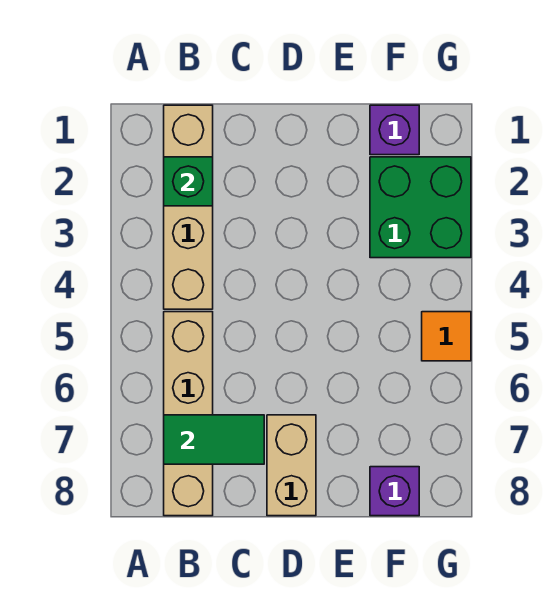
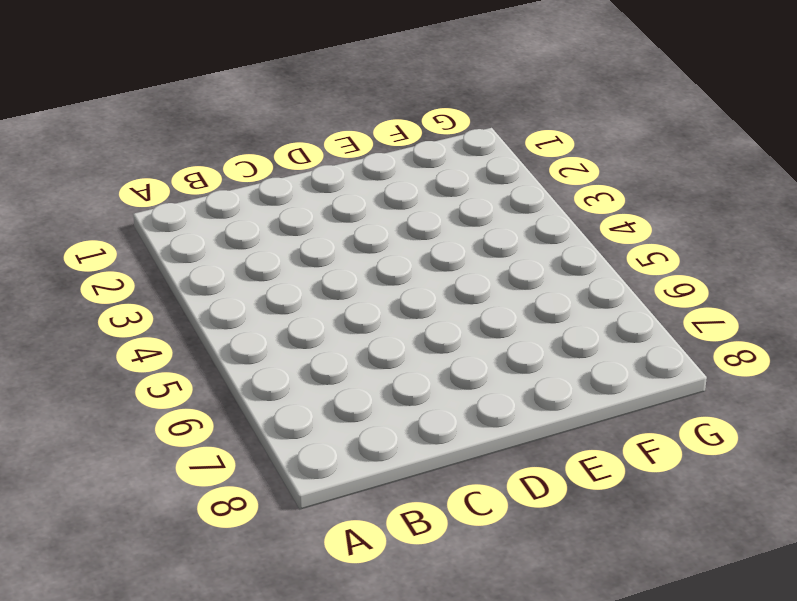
none -> tan 1x4 brick [164,105,213,309]
none -> tan 1x4 brick [164,312,213,516]

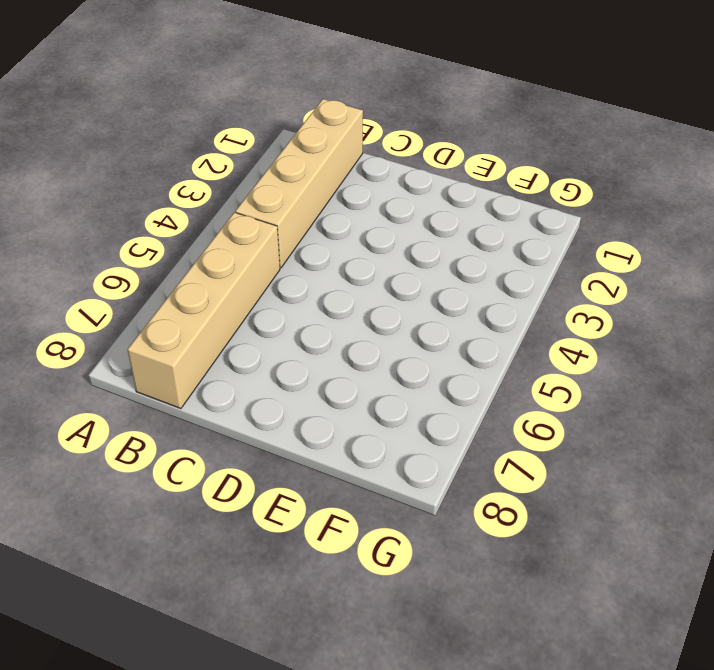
none -> tan 1x2 brick [267,415,316,516]
none -> purple 1x1 brick [370,105,419,155]

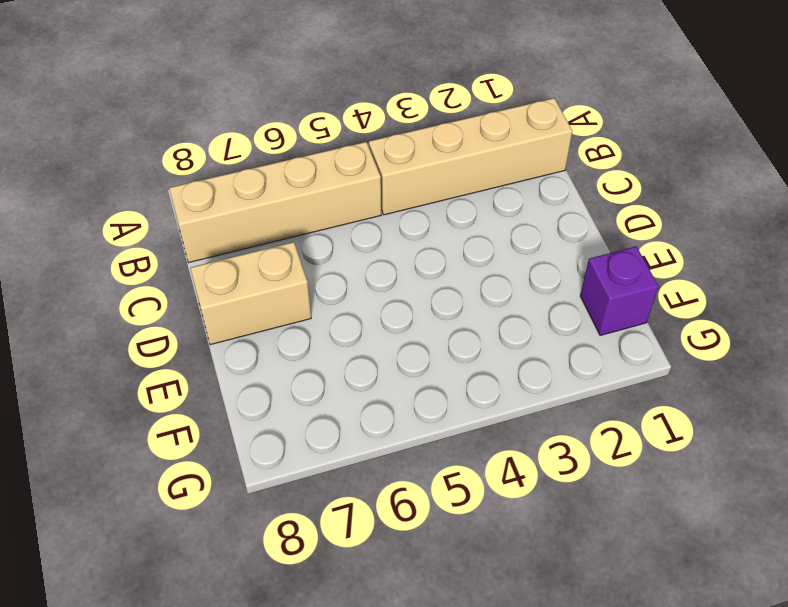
none -> green 2x2 brick [370,157,471,258]
none -> purple 1x1 brick [370,467,419,516]

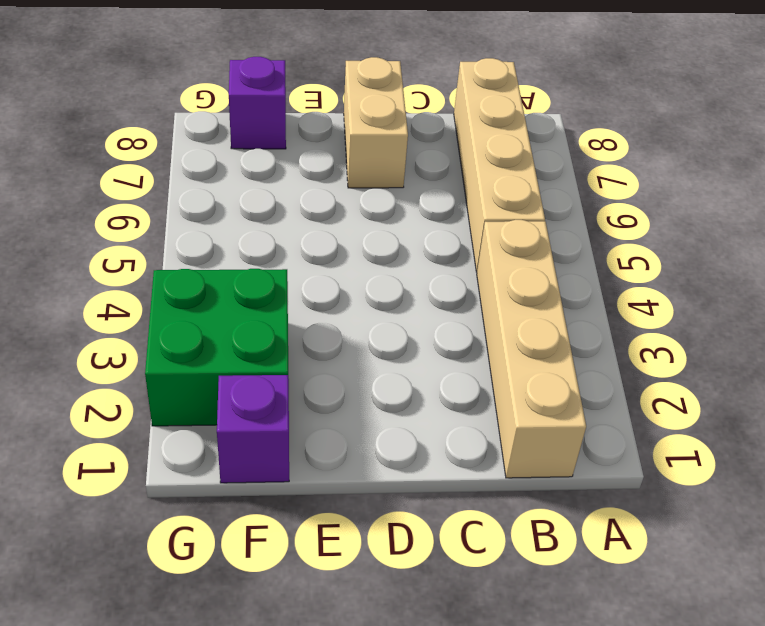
none -> orange 1x1 tile [422,312,471,361]
none -> green 1x1 brick [164,157,213,206]

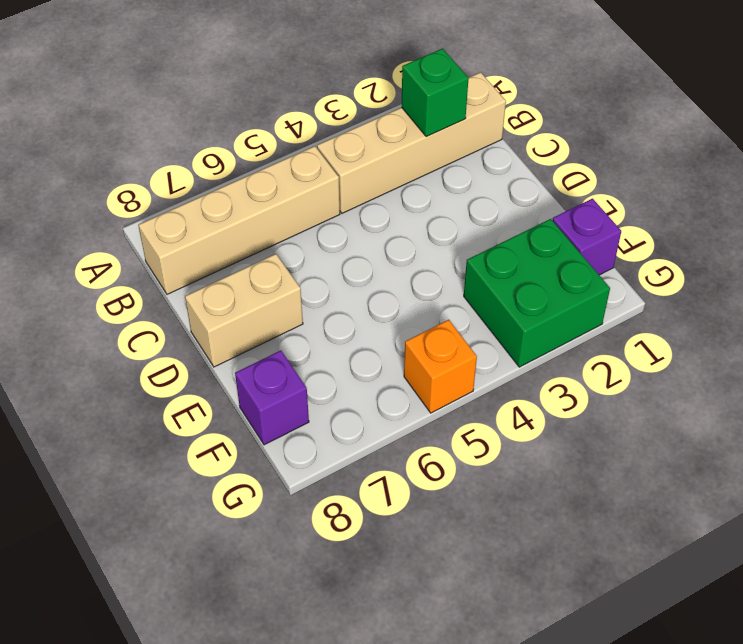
orange 1x1 brick [404,320,477,413] -> orange 1x1 tile [422,312,471,361]
none -> green 1x2 tile [164,415,264,464]

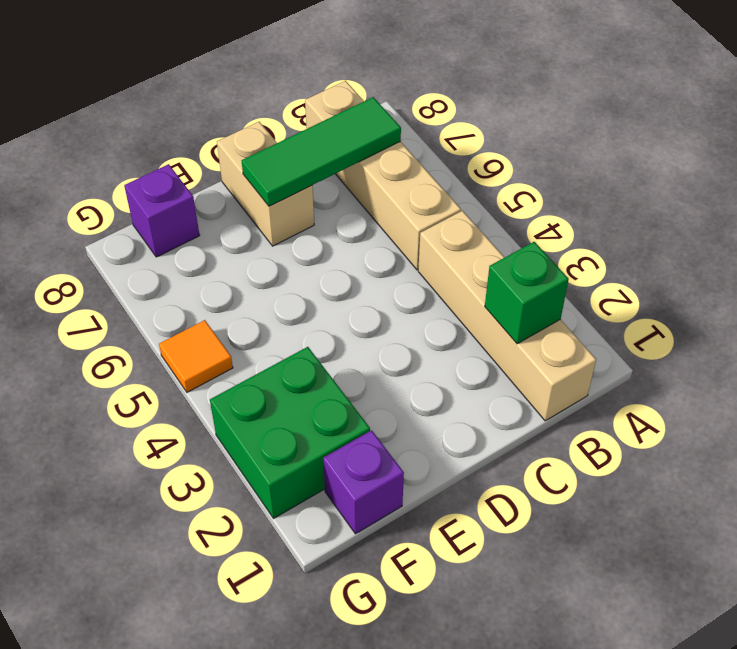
green 1x3 tile [242,97,401,206] -> green 1x2 tile [164,415,264,464]

